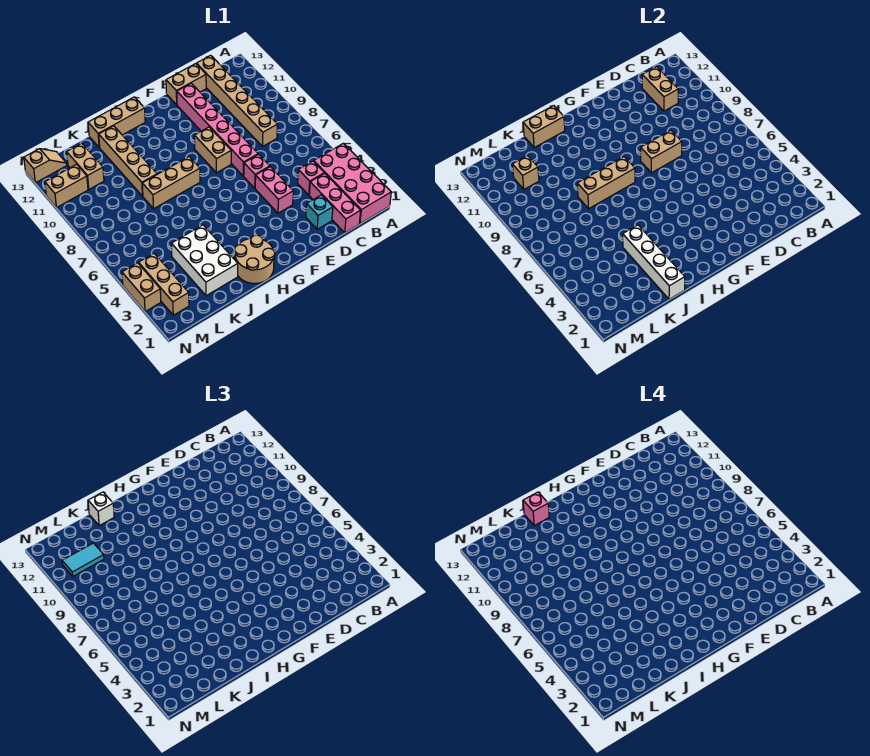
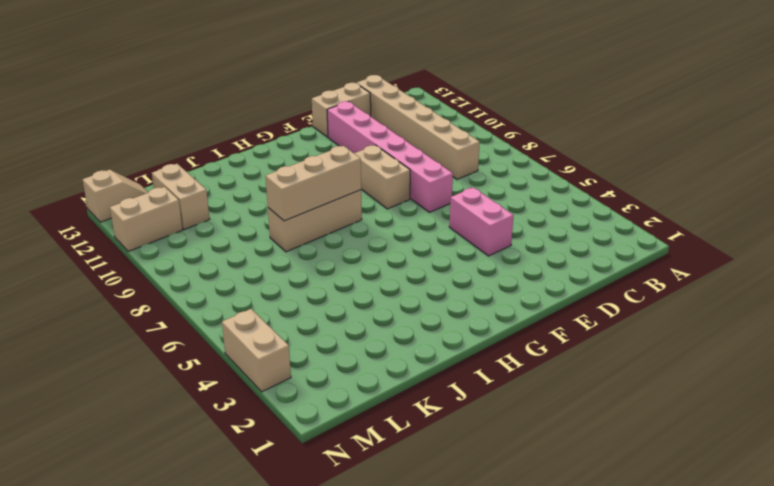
none -> pink 2x4 brick [314,143,391,224]
none -> pink 1x3 brick [309,173,361,233]
none -> pink 1x1 brick [298,161,324,195]

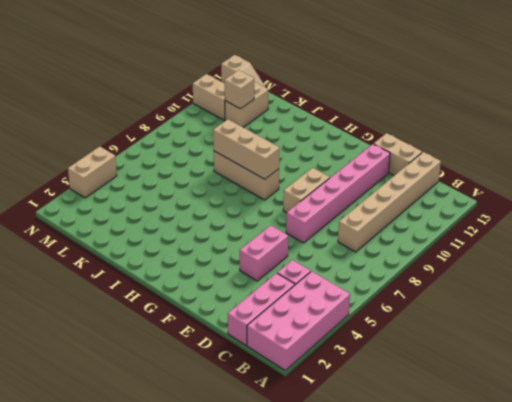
none -> cyan 1x1 brick [306,195,333,229]
none -> pink 1x1 brick [244,154,270,188]
none -> tan 2x2 round brick [235,235,275,284]

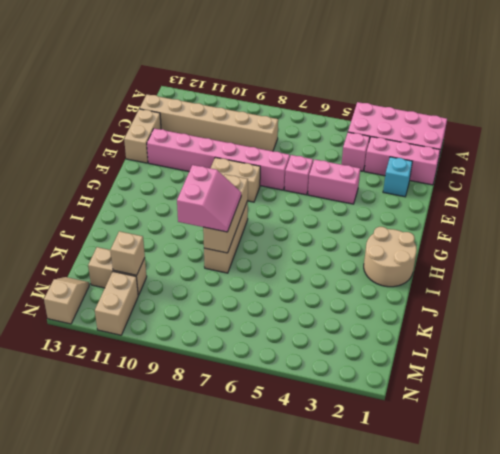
pink 2x2 slope [177,165,241,232] -> none
none -> tan 1x3 brick [88,97,145,147]
none -> white 2x3 brick [171,225,238,296]
none -> tan 1x4 brick [99,126,157,196]

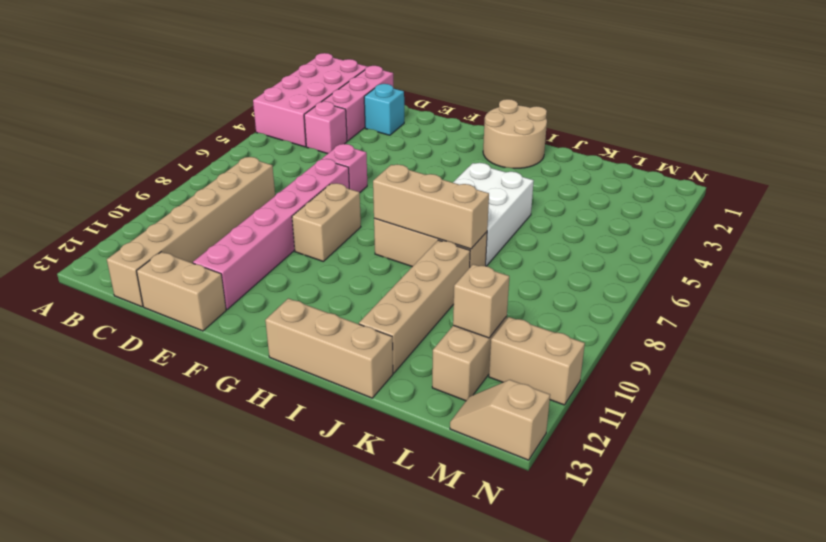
white 2x3 brick [453,163,534,266] -> white 2x3 brick moved to [171,225,238,296]
none -> pink 1x2 brick [255,167,293,213]
none -> tan 1x3 brick [139,253,189,315]
none -> tan 1x2 brick [122,263,161,312]

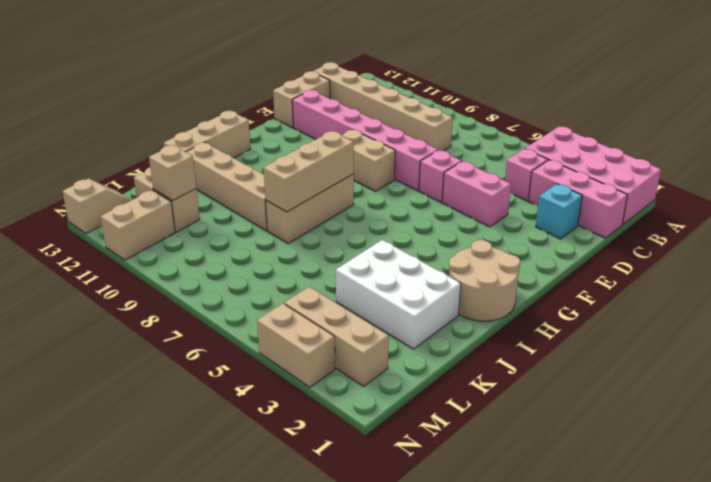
none -> tan 1x2 brick [642,67,678,111]
none -> tan 1x2 brick [641,130,682,173]
none -> tan 1x2 brick [523,106,565,147]

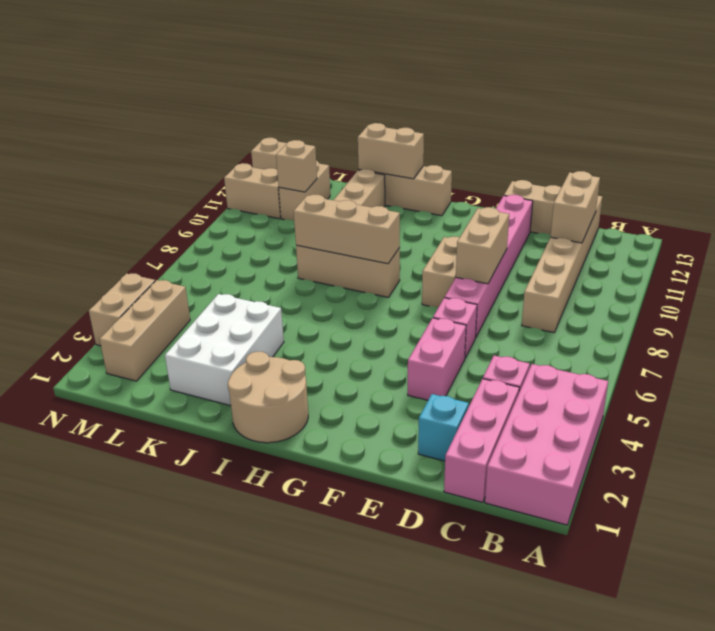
tan 1x2 brick [456,207,509,284] -> tan 1x2 brick turned to [641,130,682,173]
none -> white 1x4 brick [623,225,685,299]
none -> white 1x1 brick [88,492,114,525]
none -> cyan 1x2 tile [62,543,104,576]

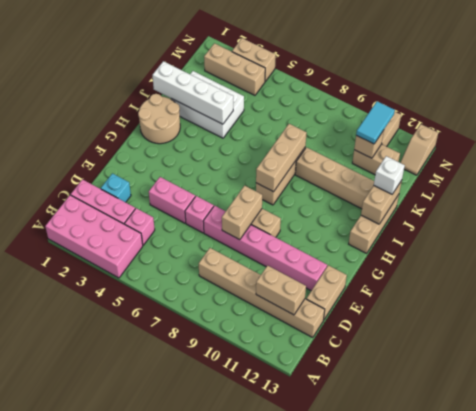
none -> pink 1x1 brick [523,492,549,525]

